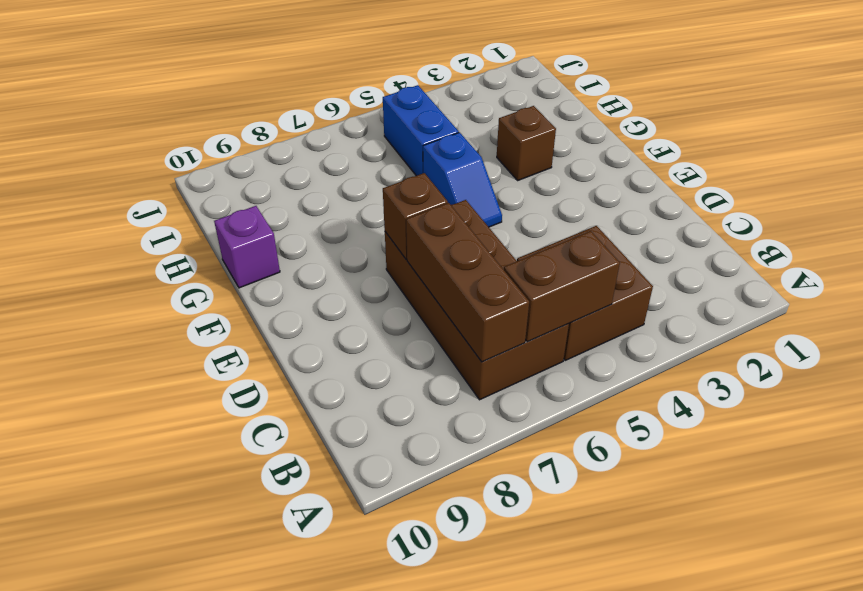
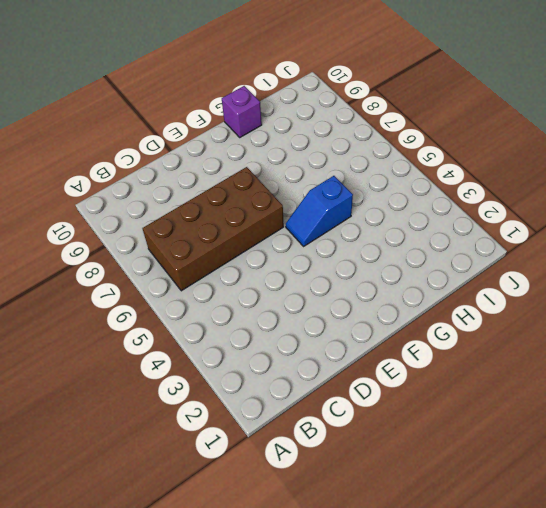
none -> brown 2x2 brick [517,226,653,360]
none -> brown 1x1 brick [497,106,556,180]

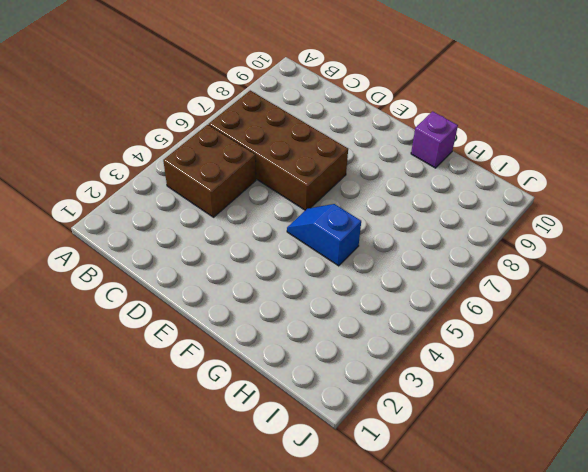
none -> brown 1x1 brick [497,106,556,180]
none -> blue 1x2 brick [383,85,459,176]

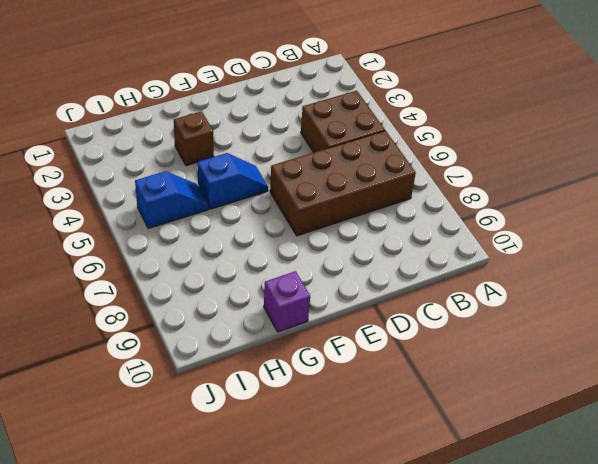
blue 1x2 slope [135,171,208,228] -> blue 1x2 brick [383,85,459,176]
none -> brown 1x2 brick [504,231,620,342]
none -> brown 1x3 brick [406,203,529,362]

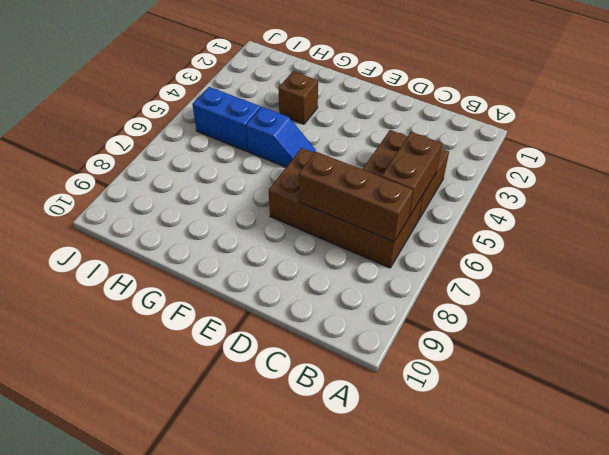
none -> purple 1x1 brick [214,206,280,288]
none -> brown 1x1 brick [383,173,448,259]

